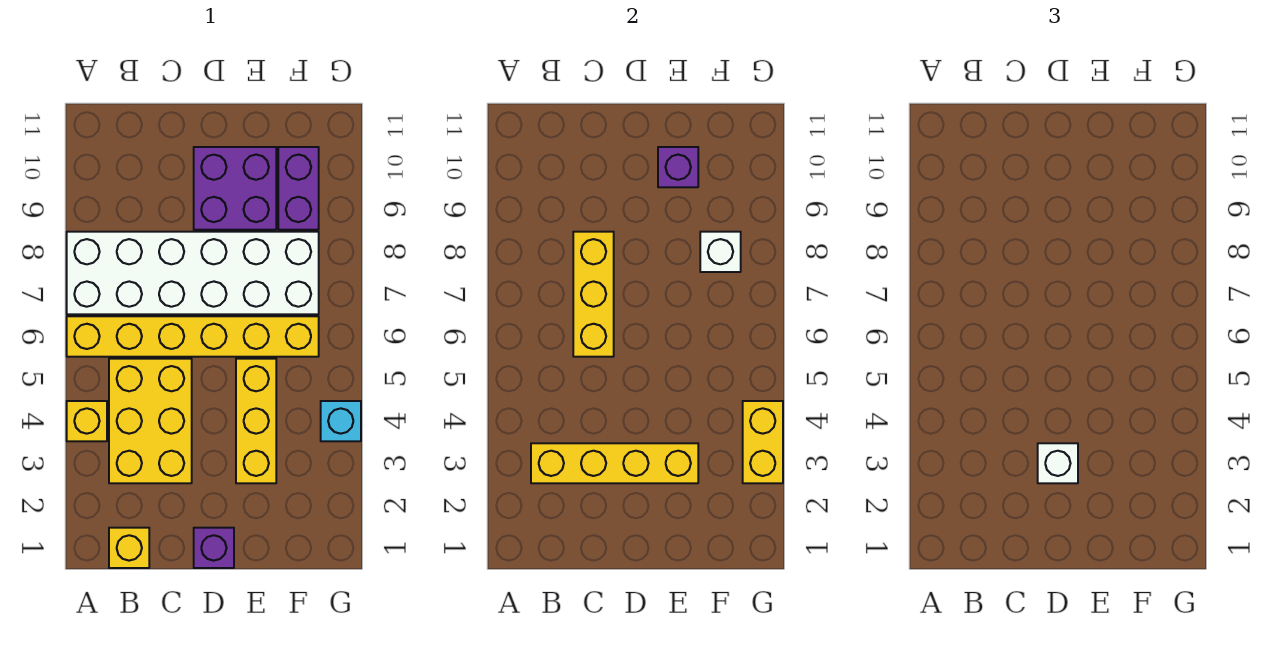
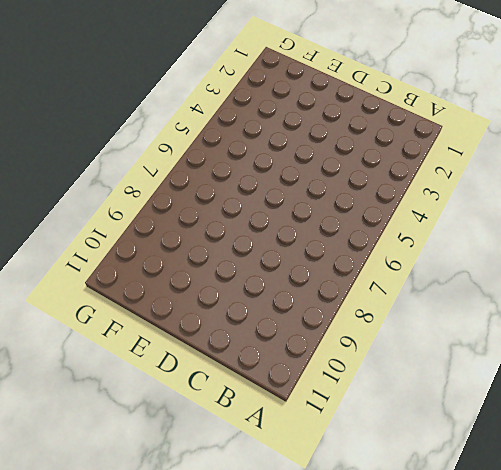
none -> yellow 1x1 brick [67,401,107,441]
none -> yellow 1x6 brick [67,316,319,357]
none -> white 2x6 brick [67,232,319,314]

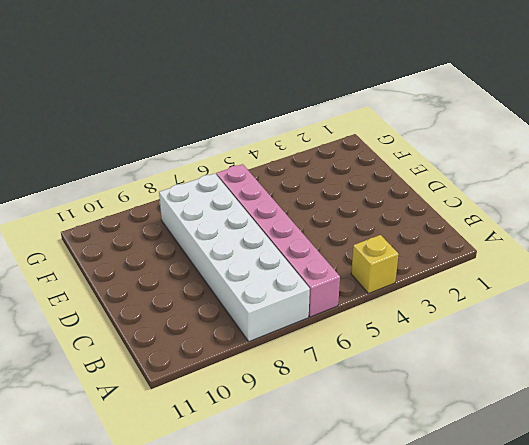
pink 1x6 brick [216,164,340,317] -> yellow 1x6 brick [67,316,319,357]
none -> yellow 1x1 brick [109,528,149,568]
none -> yellow 2x3 brick [109,359,192,483]
none -> purple 1x1 brick [194,528,234,568]

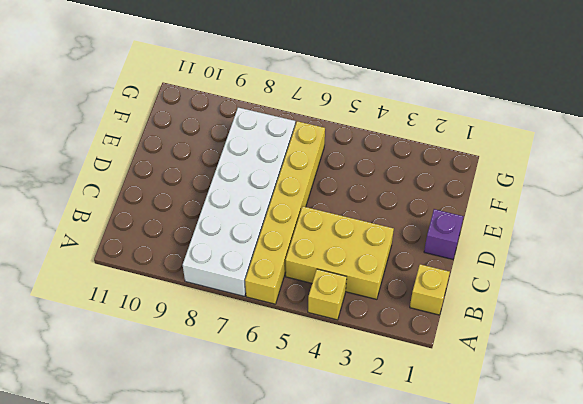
none -> purple 2x2 brick [194,147,276,230]
none -> yellow 1x3 brick [236,359,276,483]
none -> purple 1x2 brick [278,147,319,230]

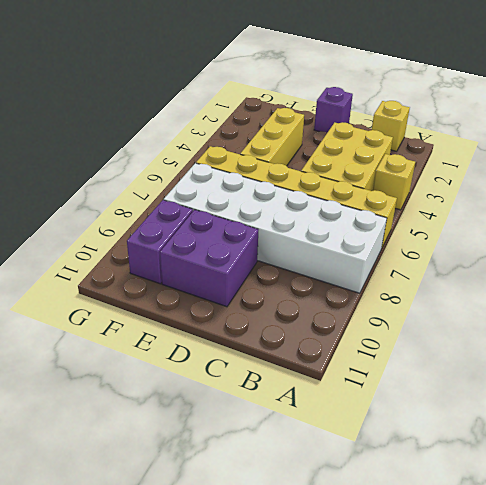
none -> cyan 1x1 brick [321,401,361,441]
none -> yellow 1x4 brick [531,443,698,483]
none -> yellow 1x3 brick [573,232,614,357]

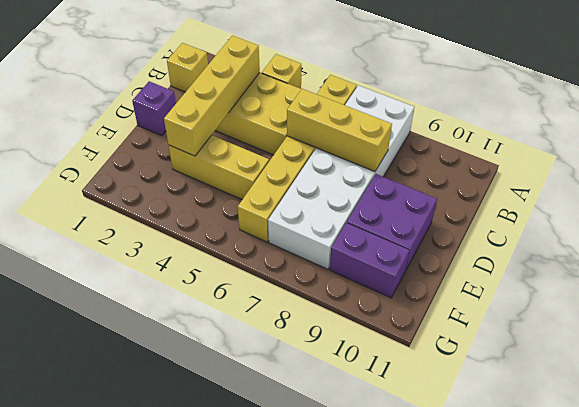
none -> cyan 1x1 brick [321,401,361,441]
none -> purple 1x1 brick [658,147,698,187]
none -> white 1x1 brick [700,232,741,272]

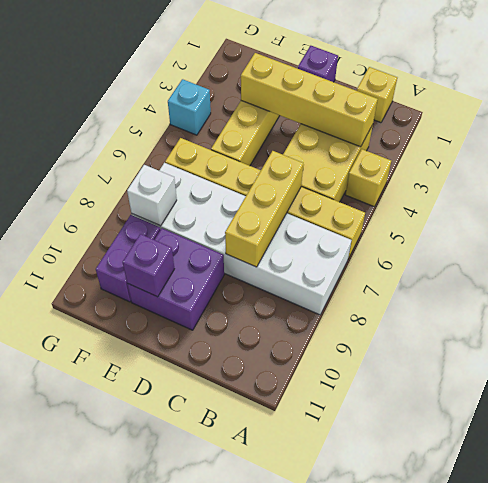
none -> yellow 1x2 brick [743,401,783,483]
none -> white 1x1 brick [1038,443,1078,483]

